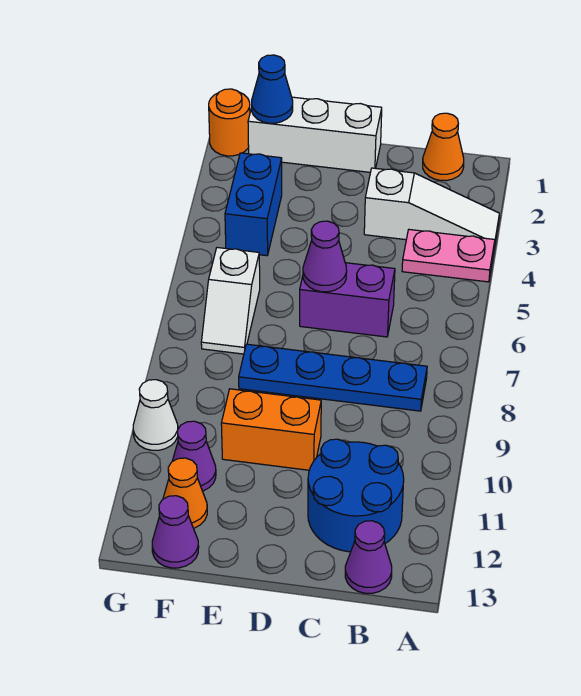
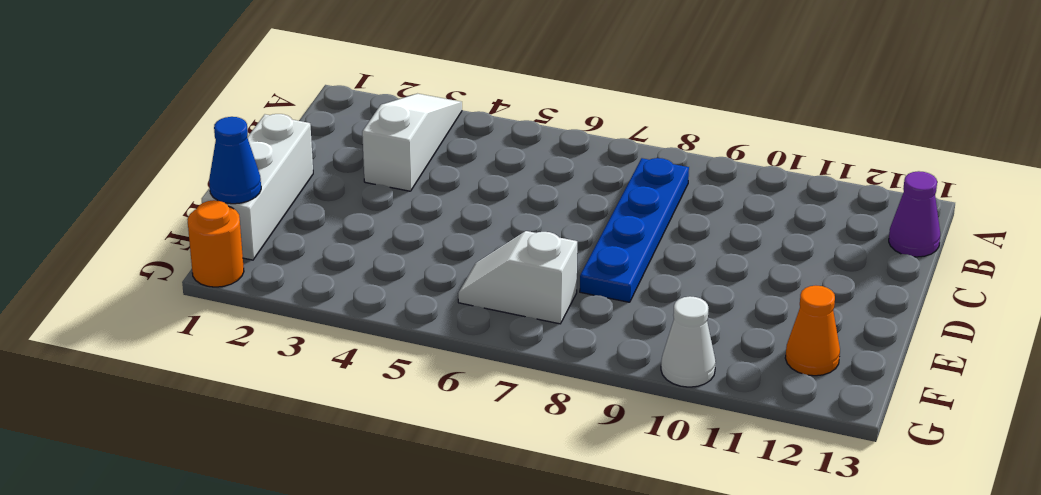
white 1x2 slope [458,231,577,324] -> white 1x2 slope turned to [201,248,260,354]
none -> pink 1x2 plate [402,230,495,282]
none -> orange 1x1 cone [423,113,464,181]
none -> blue 2x2 round brick [308,439,404,552]

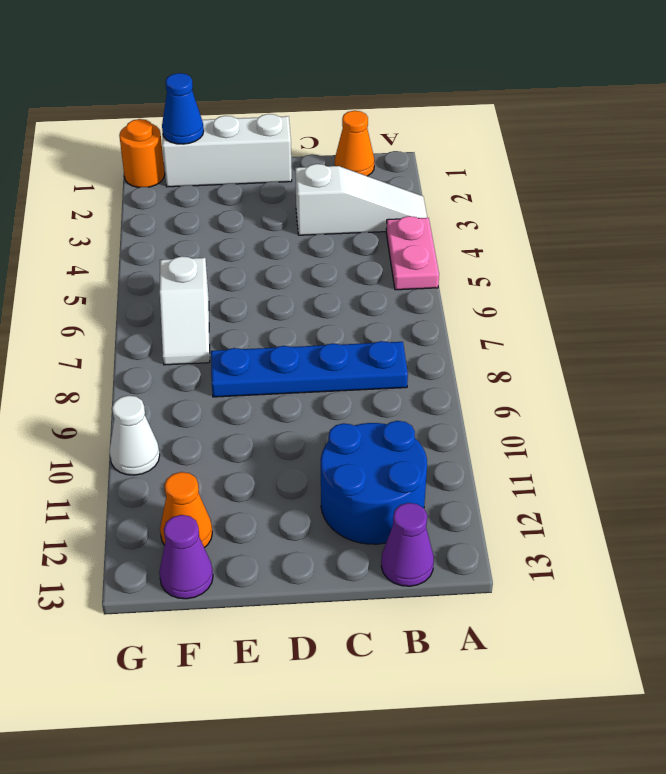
pink 1x2 plate [386,216,439,290] -> pink 1x2 plate turned to [402,230,495,282]
none -> purple 1x2 brick [300,263,395,337]
none -> orange 1x2 brick [221,389,321,470]
none -> blue 1x2 brick [225,153,282,256]

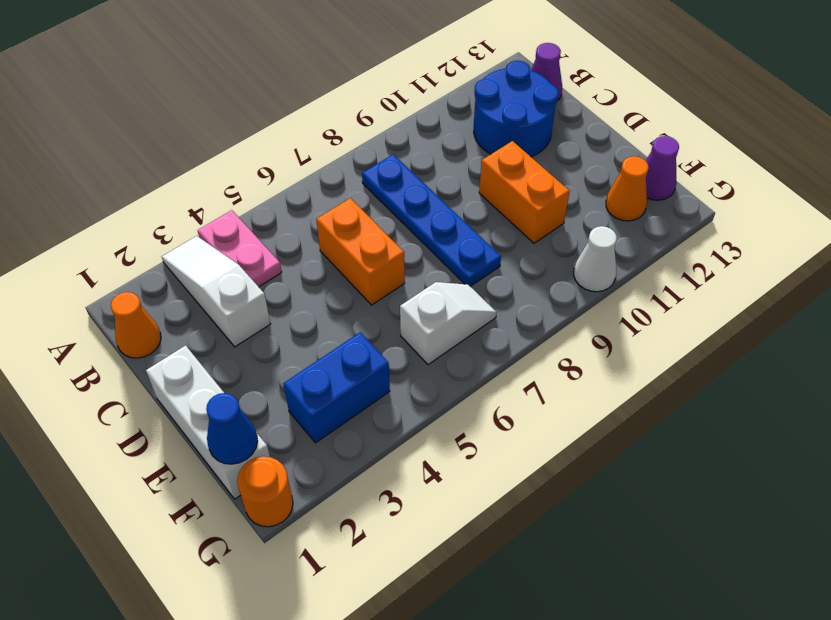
orange 1x2 brick [316,198,405,305] -> purple 1x2 brick [300,263,395,337]
none -> purple 1x1 cone [173,421,216,491]
none -> purple 1x1 cone [303,221,347,292]

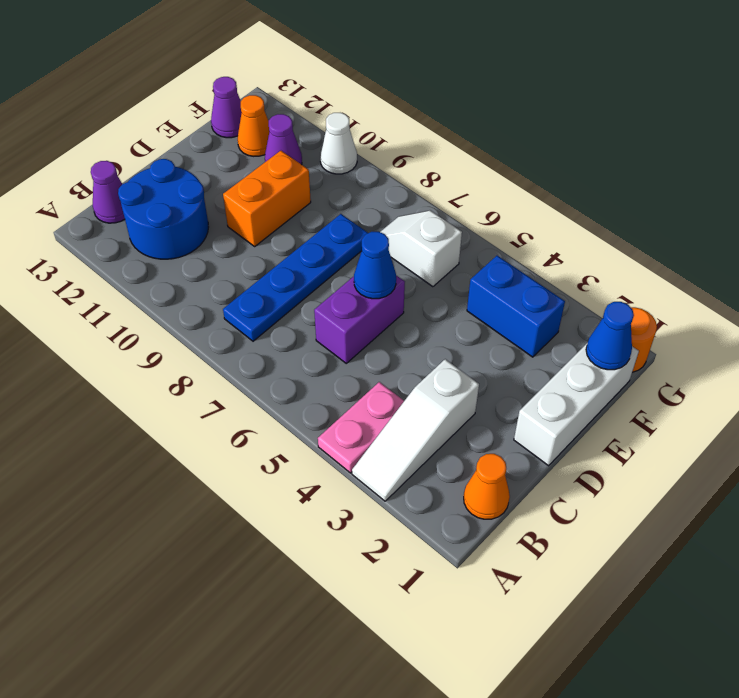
blue 1x1 cone [354,232,396,299] -> purple 1x1 cone [303,221,347,292]

